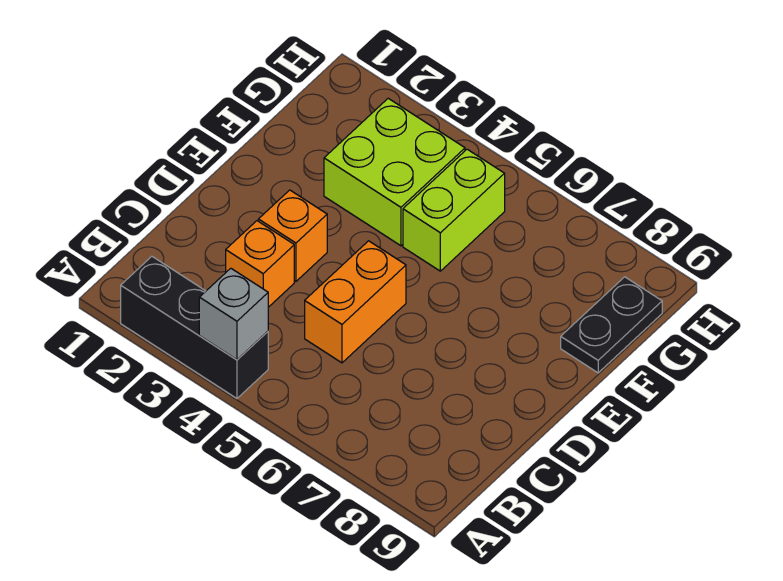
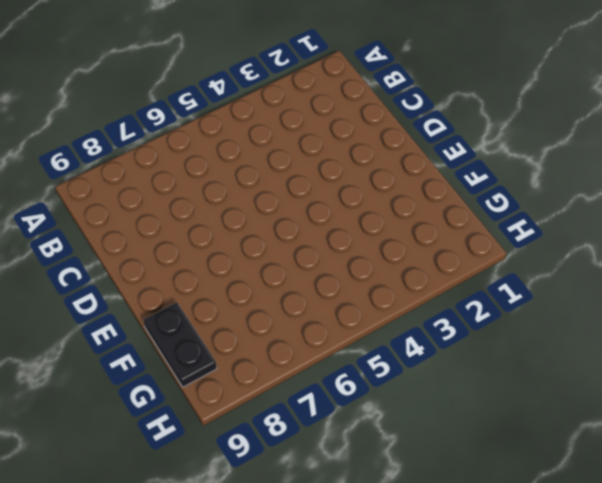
none -> black 1x3 brick [121,256,268,398]
none -> orange 1x1 brick [226,221,294,307]

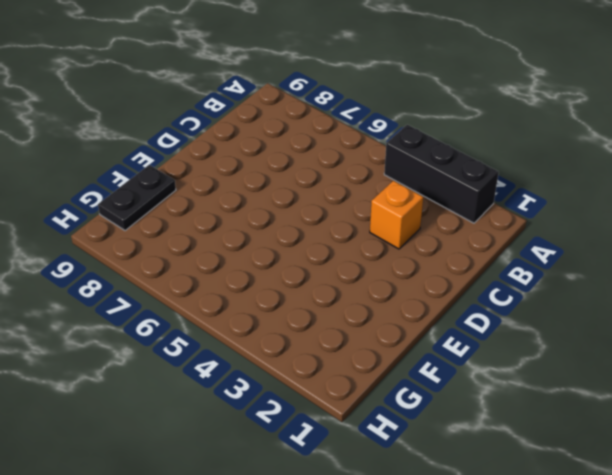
none -> orange 1x2 brick [305,241,406,363]
none -> orange 1x1 brick [258,190,327,281]

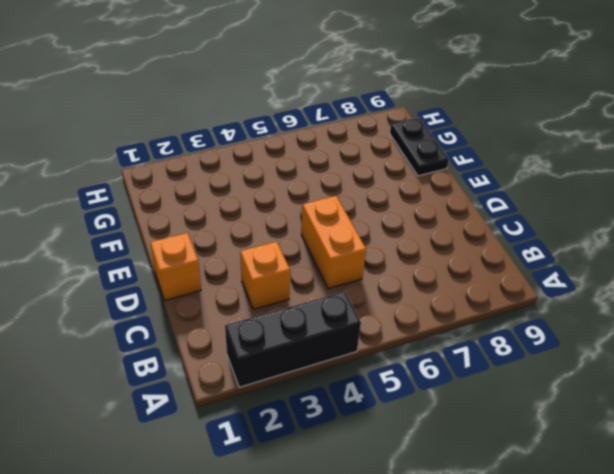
orange 1x1 brick [150,233,201,300] -> orange 1x1 brick moved to [258,190,327,281]
none -> lime 2x2 brick [324,98,465,246]
none -> lime 1x2 brick [403,149,505,271]

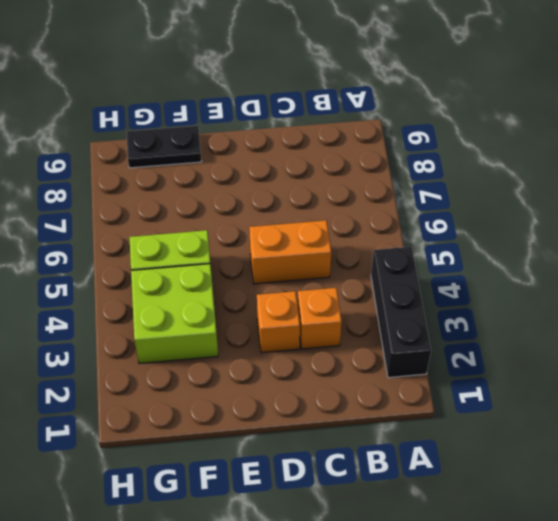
none -> grey 1x1 brick [199,268,268,360]

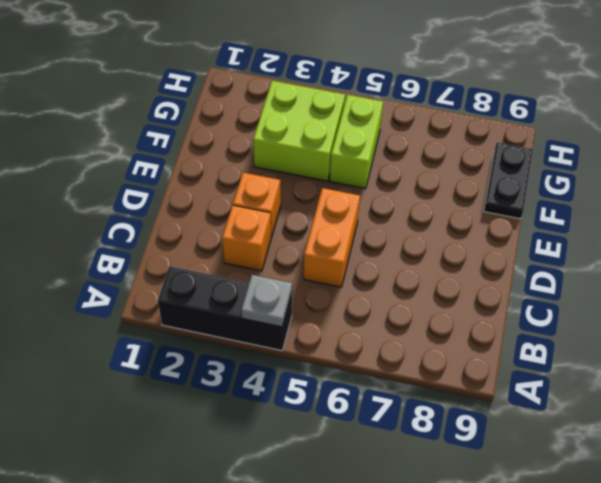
grey 1x1 plate [241,275,292,327] -> grey 1x1 brick [199,268,268,360]

